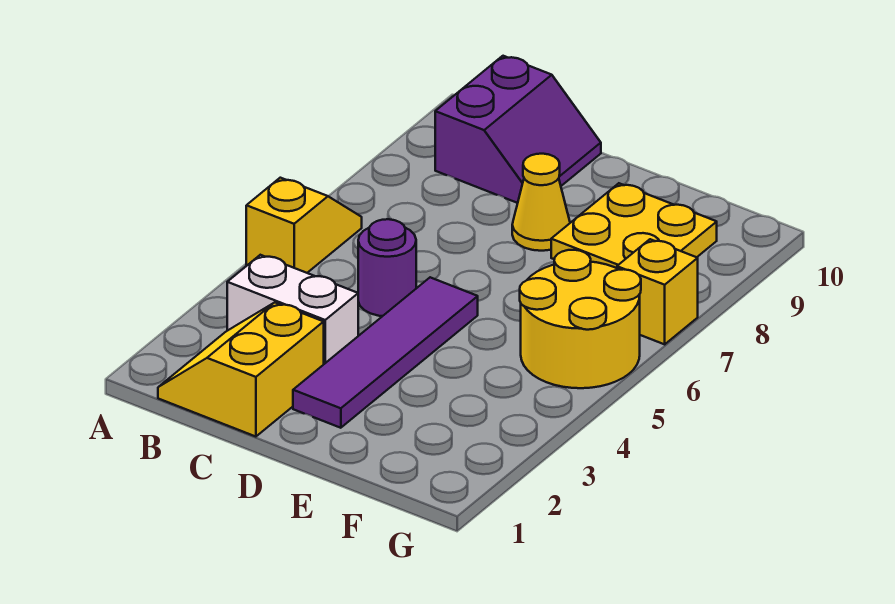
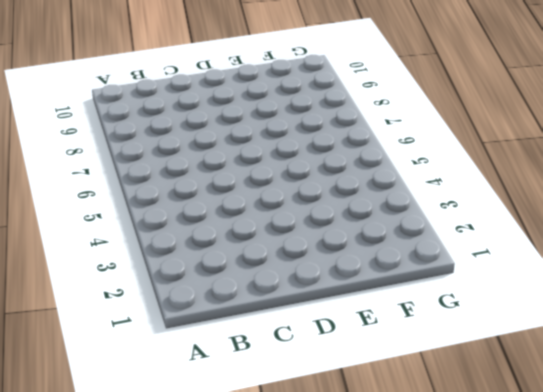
none -> yellow 1x2 slope [246,178,362,273]
none -> yellow 2x2 slope [158,302,324,437]

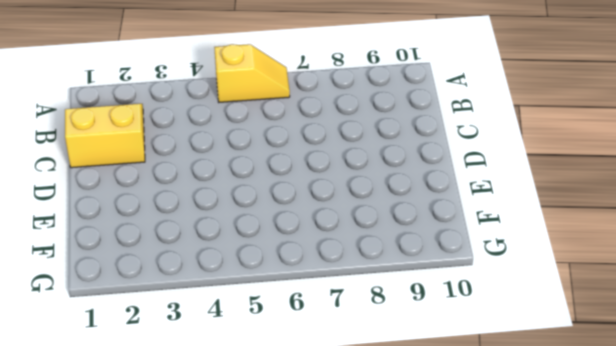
none -> white 1x2 brick [227,255,358,364]
none -> purple 2x2 slope [435,56,601,203]

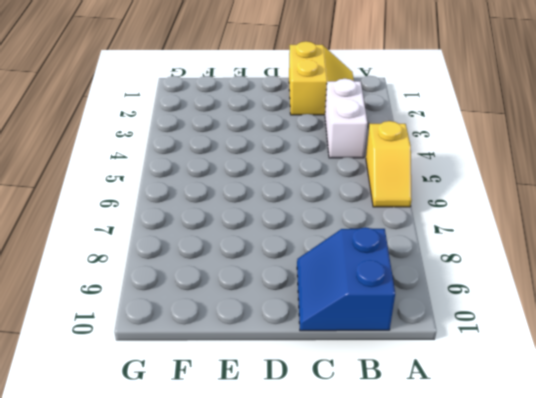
white 1x2 brick [325,79,367,158] -> white 1x2 brick turned to [227,255,358,364]
blue 2x2 slope [297,227,395,331] -> purple 2x2 slope [435,56,601,203]
none -> purple 1x1 round brick [358,219,416,316]
none -> purple 1x4 tile [293,277,478,428]

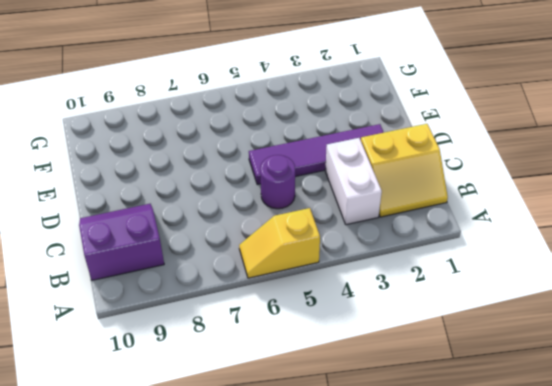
none -> yellow 1x1 cone [512,154,570,251]
none -> yellow 2x2 plate [551,183,717,268]

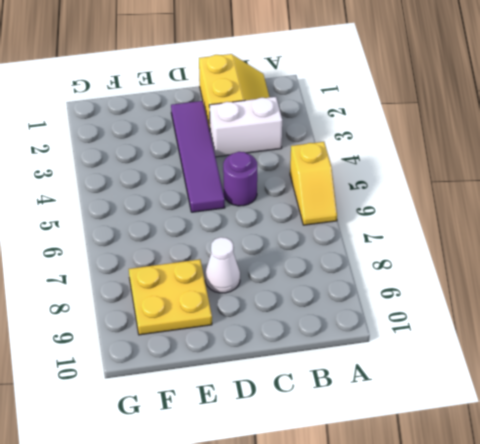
white 1x1 cone [205,237,240,293] -> yellow 1x1 cone [512,154,570,251]
none -> purple 2x2 slope [435,56,601,203]
none -> yellow 2x2 round brick [520,250,641,388]

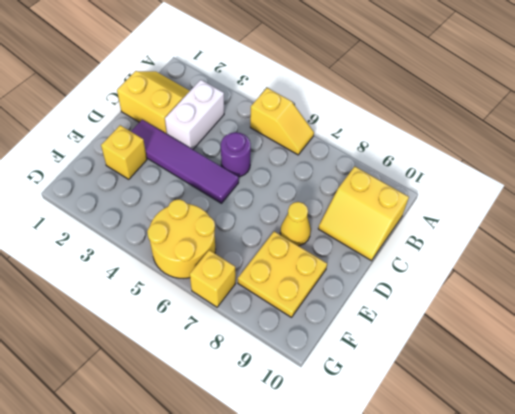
yellow 2x2 slope [318,166,409,261] -> purple 2x2 slope [435,56,601,203]
yellow 1x1 brick [101,125,147,179] -> none

